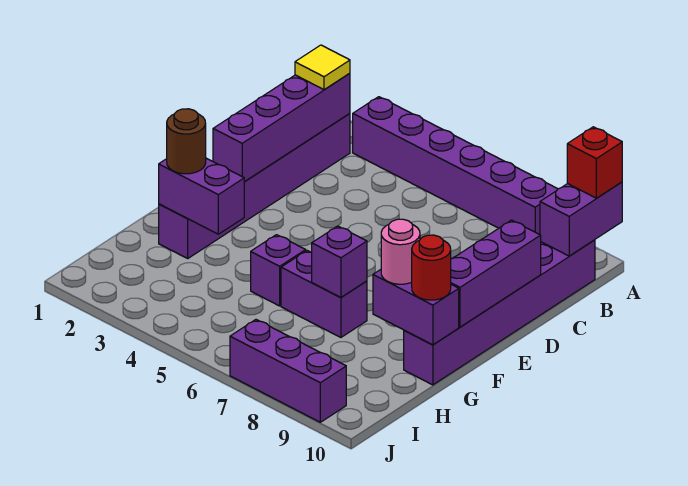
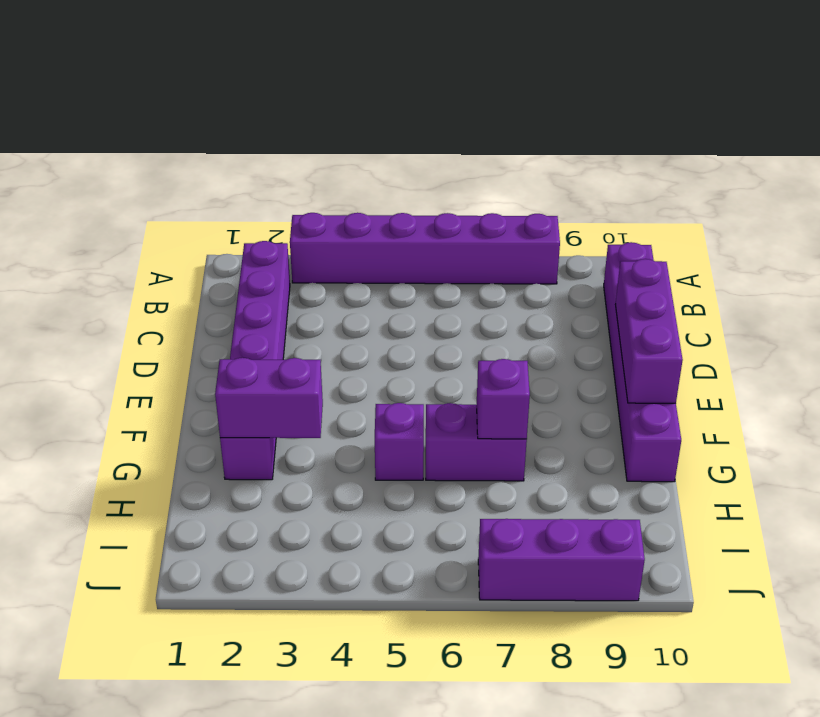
none -> purple 1x2 brick [540,182,622,256]
none -> purple 1x4 brick [213,73,350,182]
none -> purple 1x2 brick [373,270,459,345]

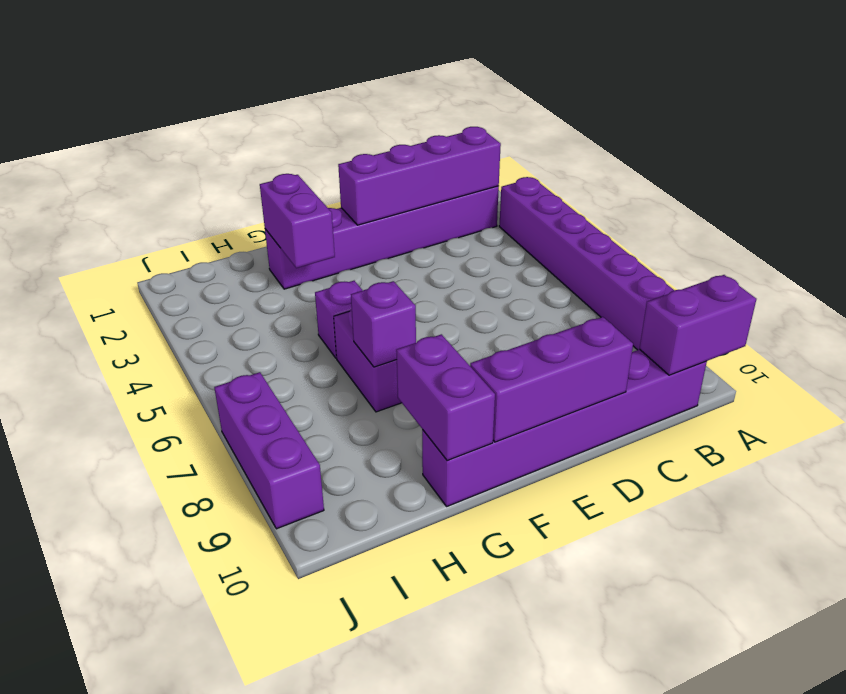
none -> red 1x1 brick [567,127,622,198]
none -> yellow 1x1 tile [295,45,350,90]
none -> brown 1x1 round brick [167,109,206,174]

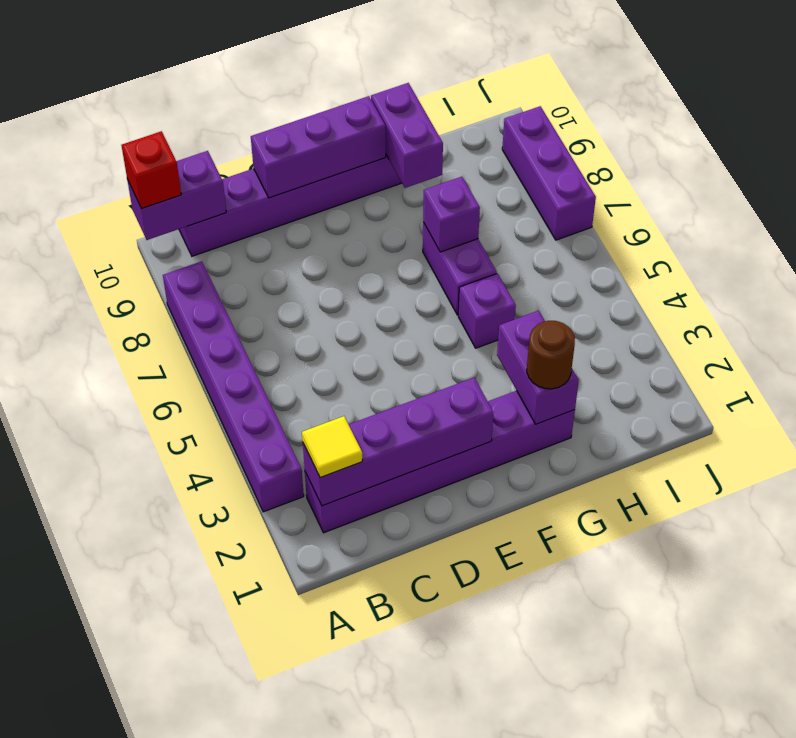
none -> pink 1x1 round brick [381,219,420,284]
none -> red 1x1 round brick [412,235,451,300]

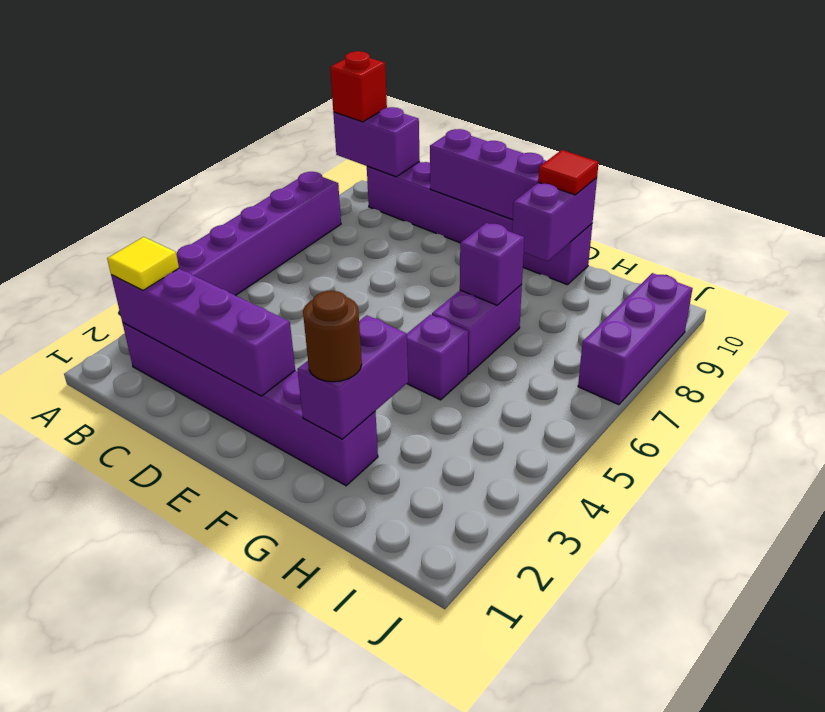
red 1x1 tile [538,150,599,195] -> red 1x1 round brick [412,235,451,300]
none -> pink 1x1 round brick [381,219,420,284]

